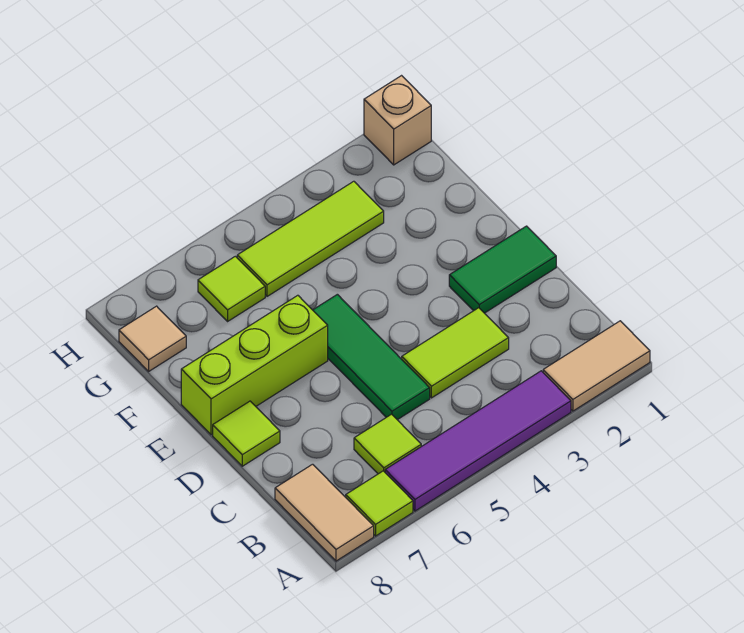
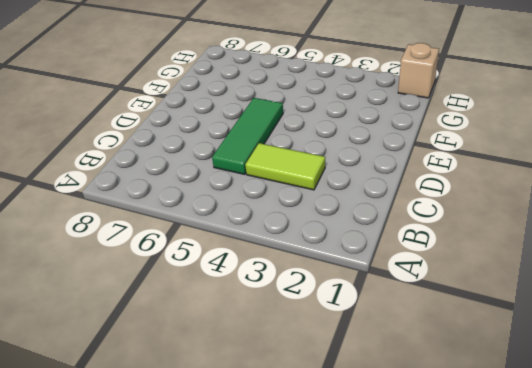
none -> tan 1x2 tile [543,321,650,411]
none -> purple 1x4 tile [385,371,571,511]
none -> lime 1x1 tile [346,471,413,536]

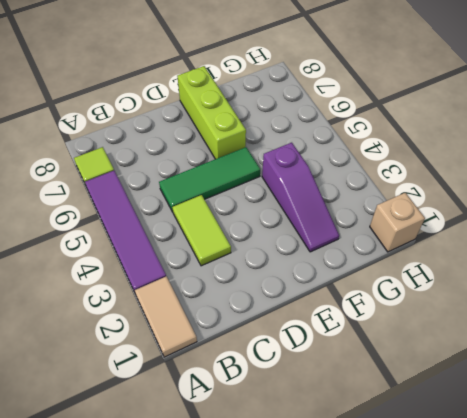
purple 1x3 slope [262,143,339,252] -> none
none -> tan 1x2 tile [275,464,374,561]
none -> lime 1x1 tile [354,414,421,474]
none -> green 1x2 tile [449,226,556,313]

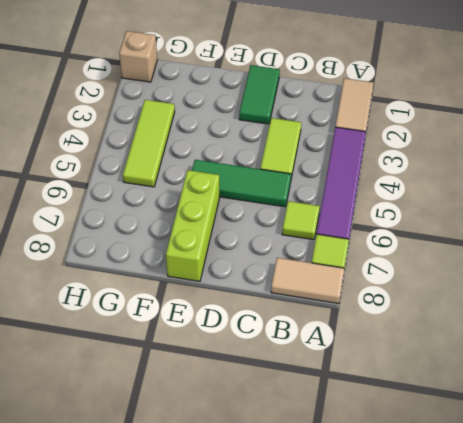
none -> lime 1x1 tile [213,401,280,466]
none -> lime 1x1 tile [198,256,265,321]
none -> tan 1x1 tile [119,306,186,371]

